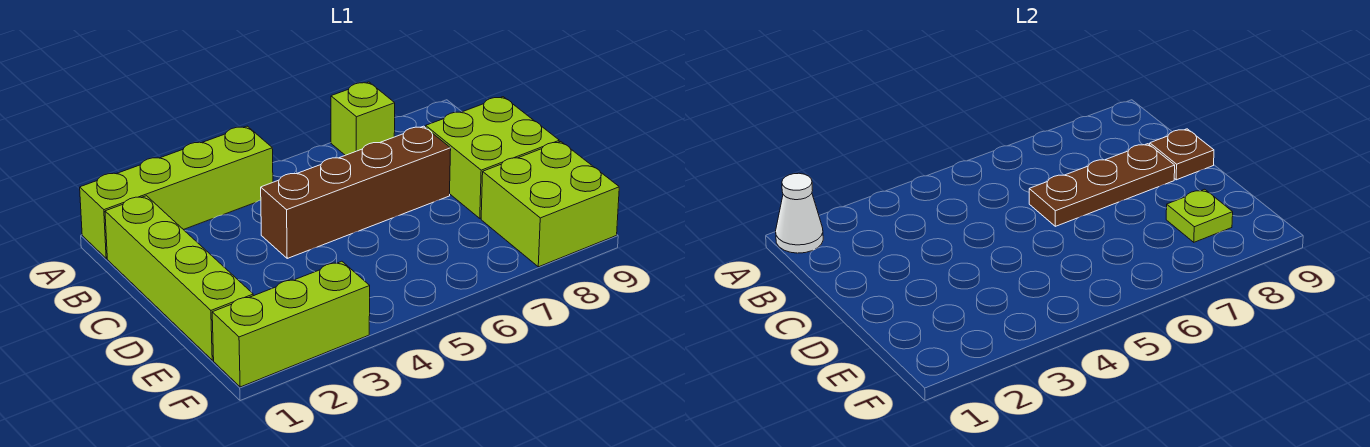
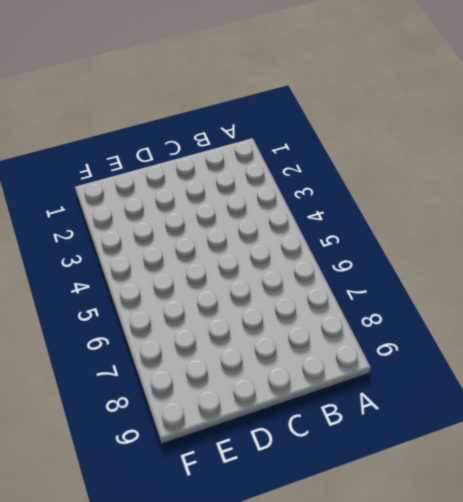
none -> lime 1x4 brick [80,126,273,258]
none -> lime 1x1 brick [331,82,395,155]

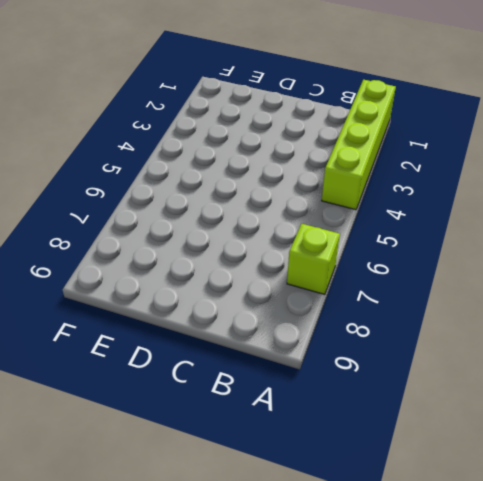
none -> lime 1x4 brick [105,196,253,360]
none -> brown 1x4 brick [261,126,451,258]

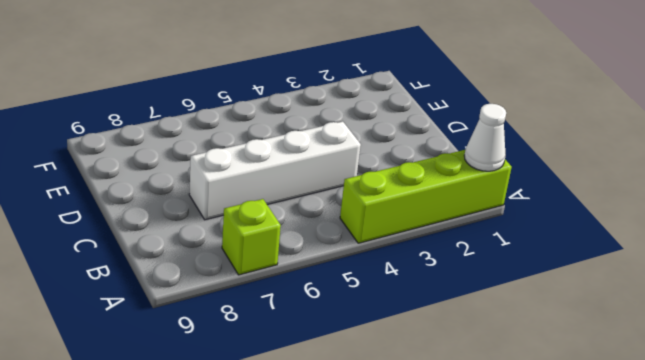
white 1x4 brick [189,121,361,220] -> brown 1x4 brick [261,126,451,258]
none -> lime 1x4 brick [105,196,253,360]
none -> lime 2x2 brick [426,97,559,218]

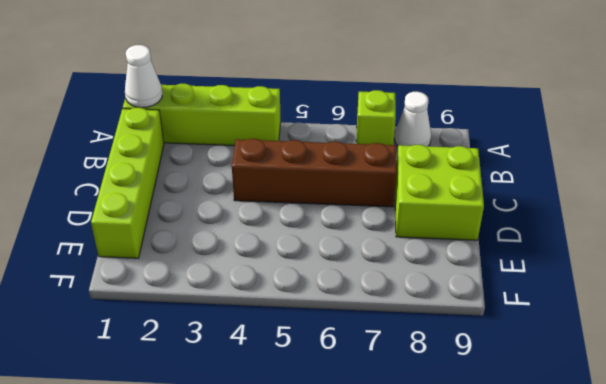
white 1x1 cone [394,92,431,146] -> none
none -> lime 2x2 brick [481,142,619,267]
none -> lime 1x3 brick [212,261,370,387]

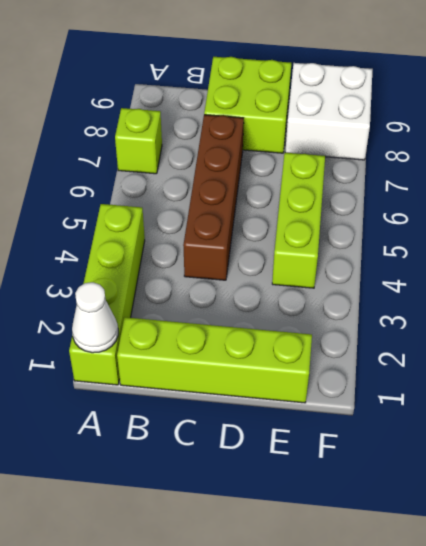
lime 1x3 brick [272,153,325,288] -> lime 1x3 brick moved to [212,261,370,387]
white 2x2 brick [285,63,373,160] -> lime 2x2 brick [481,142,619,267]
none -> brown 1x3 plate [1029,144,1175,226]
none -> brown 1x1 plate [1150,129,1214,180]

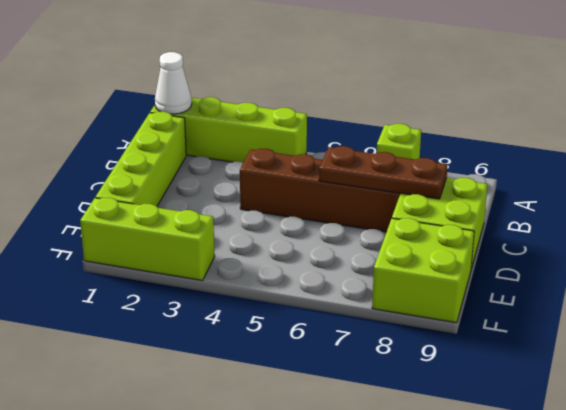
none -> brown 1x1 plate [1150,129,1214,180]
none -> lime 1x1 plate [1166,189,1233,242]

